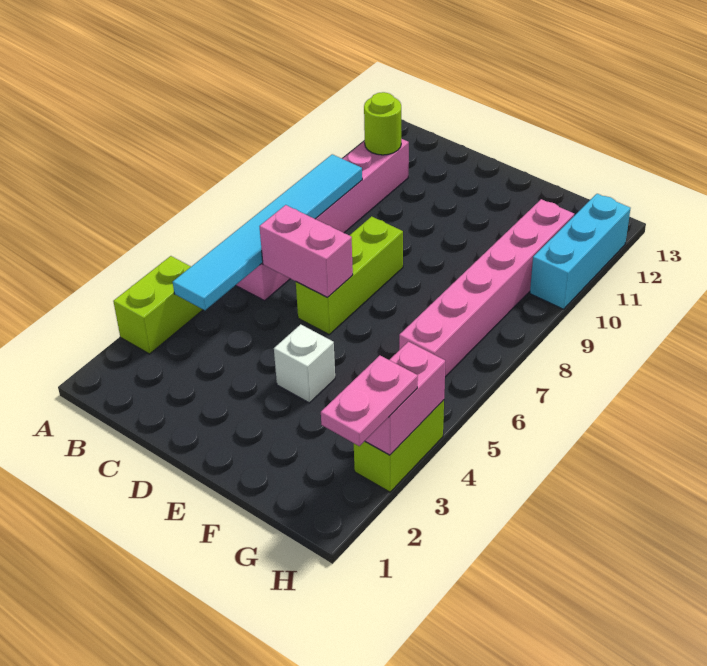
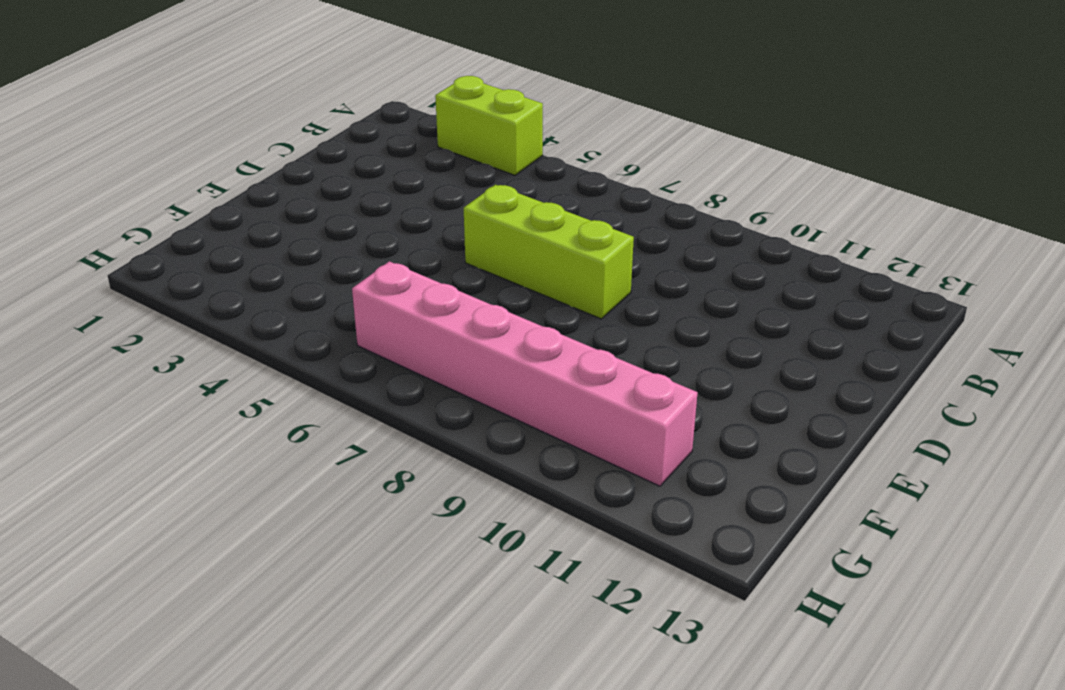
none -> pink 1x6 brick [235,139,409,301]
none -> white 1x1 brick [274,324,335,403]
none -> lime 1x2 brick [354,400,444,492]

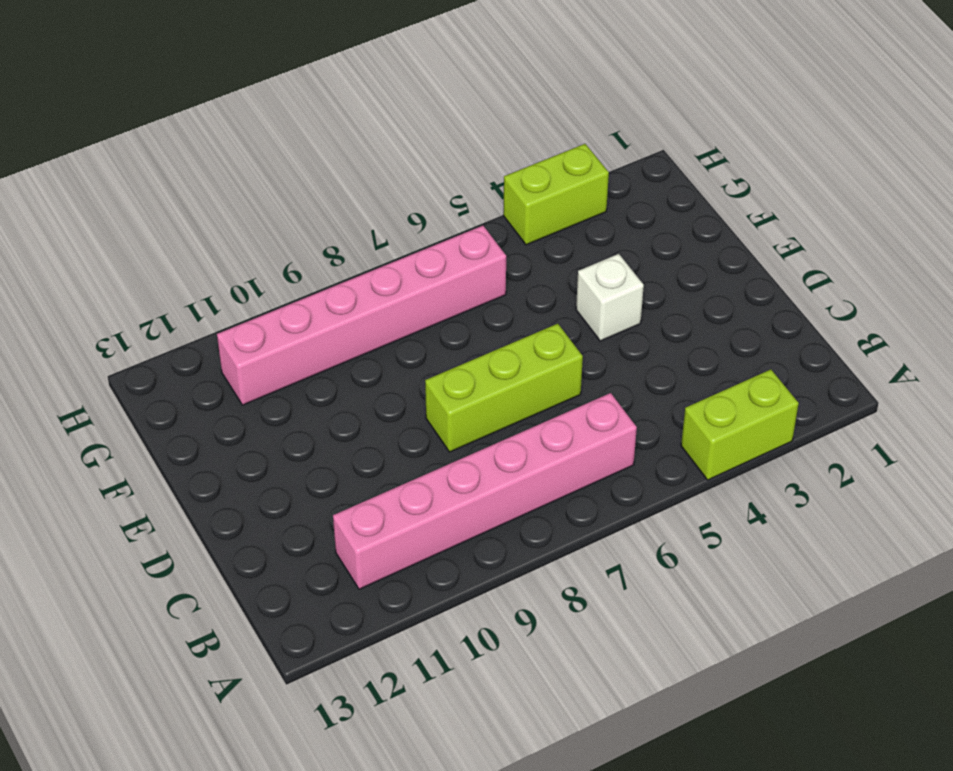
none -> cyan 1x3 brick [530,194,631,309]
none -> cyan 1x6 tile [173,154,362,310]
none -> lime 1x1 round brick [364,92,401,155]

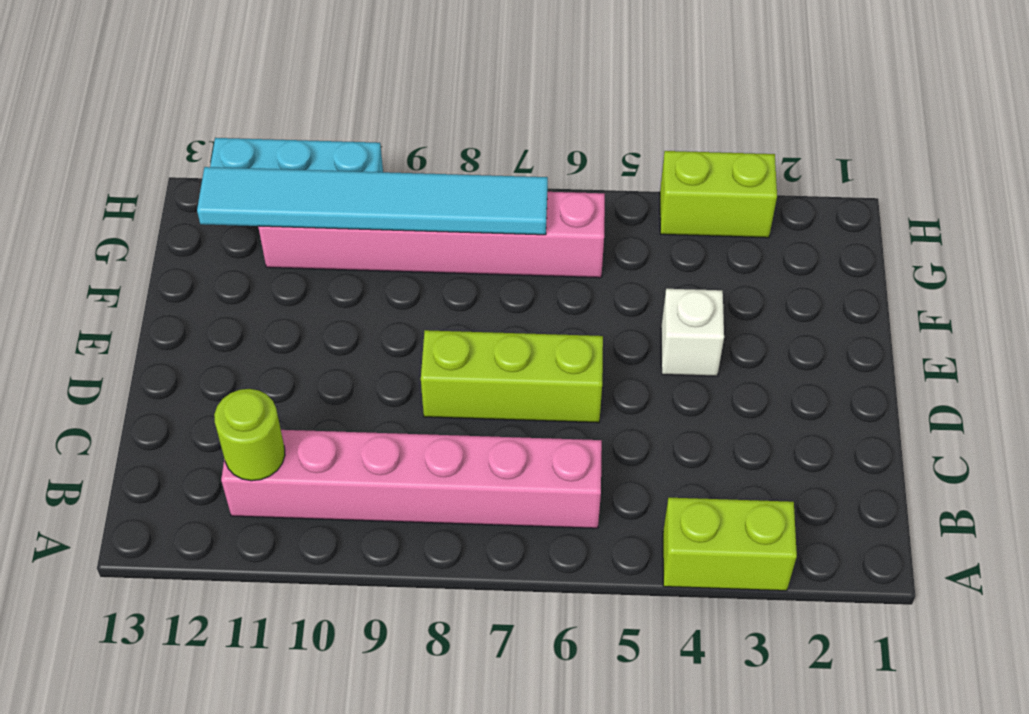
cyan 1x6 tile [197,167,548,235] -> cyan 1x6 tile moved to [173,154,362,310]
none -> pink 1x2 brick [259,205,353,298]
none -> pink 1x2 brick [365,342,445,455]
none -> pink 1x2 plate [321,356,418,446]

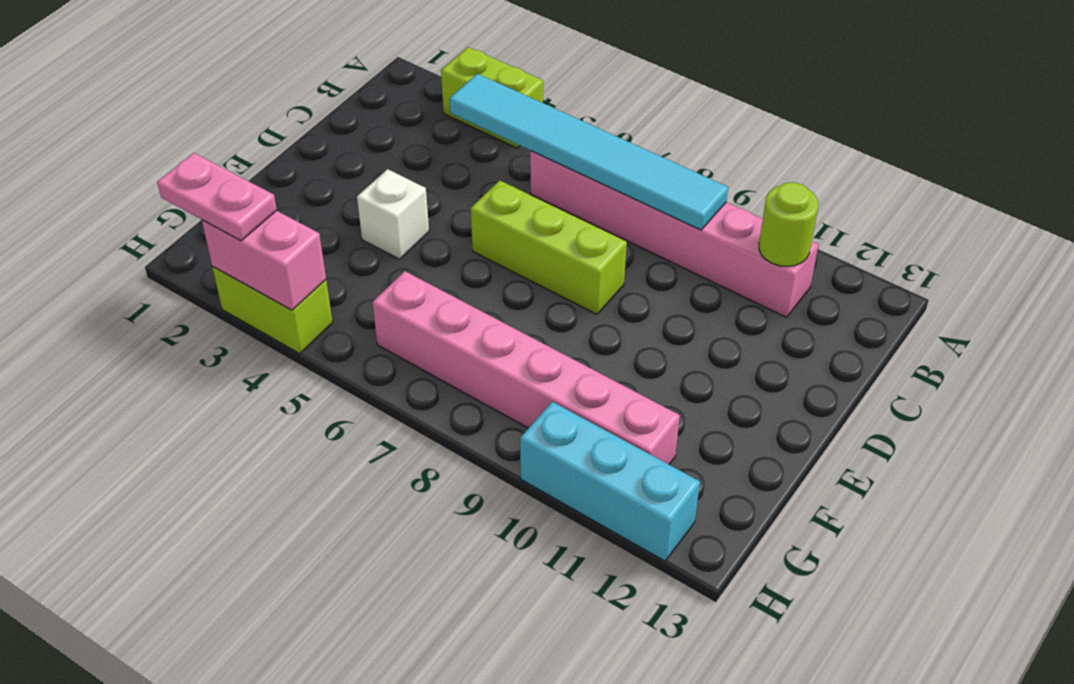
none -> pink 1x2 brick [259,205,353,298]

